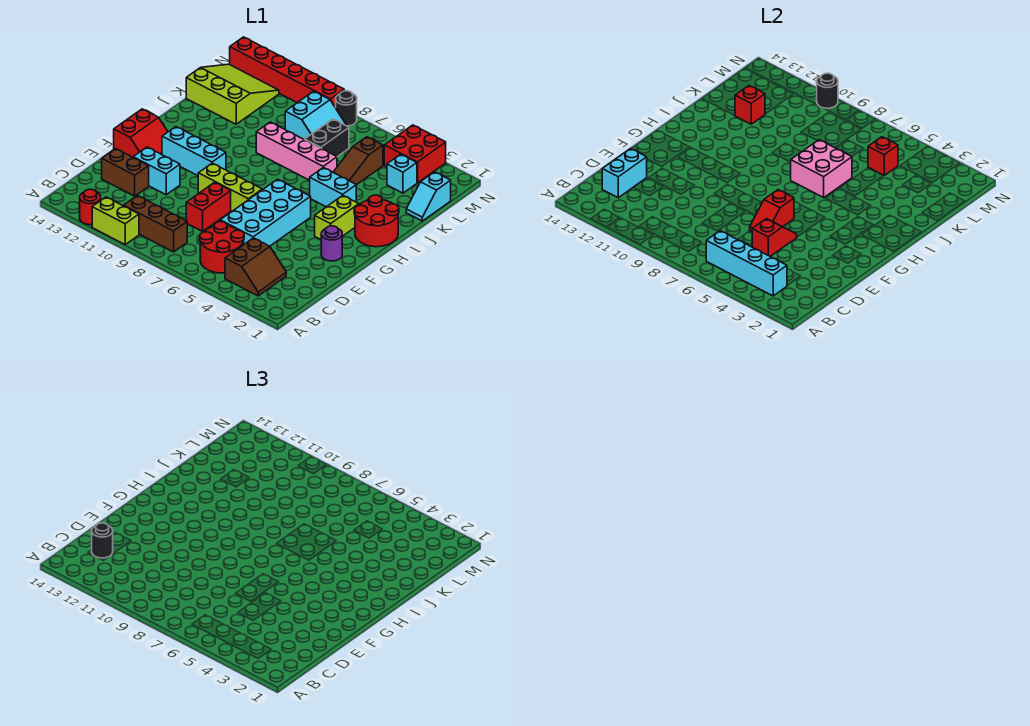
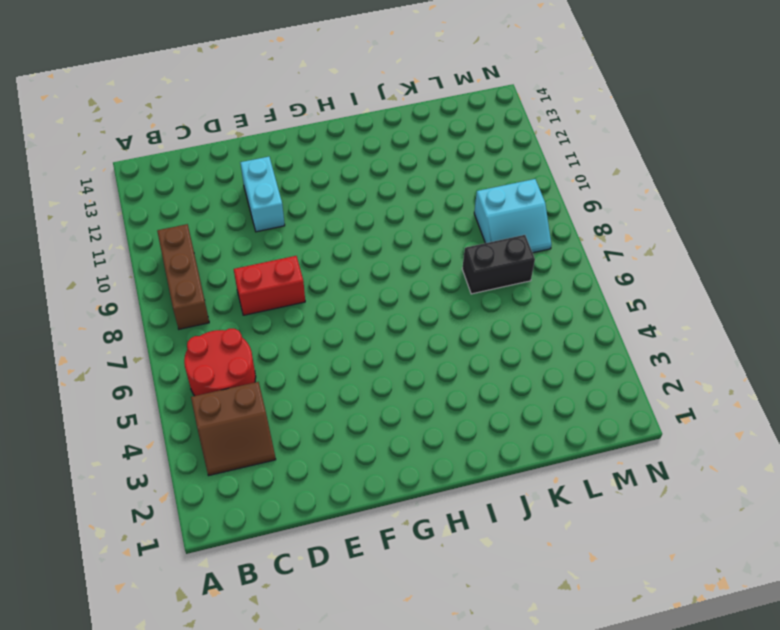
none -> lime 1x2 brick [92,197,139,244]
none -> red 1x1 round brick [80,189,101,225]
none -> cyan 2x4 brick [220,179,311,246]
none -> brown 1x2 brick [102,149,149,196]

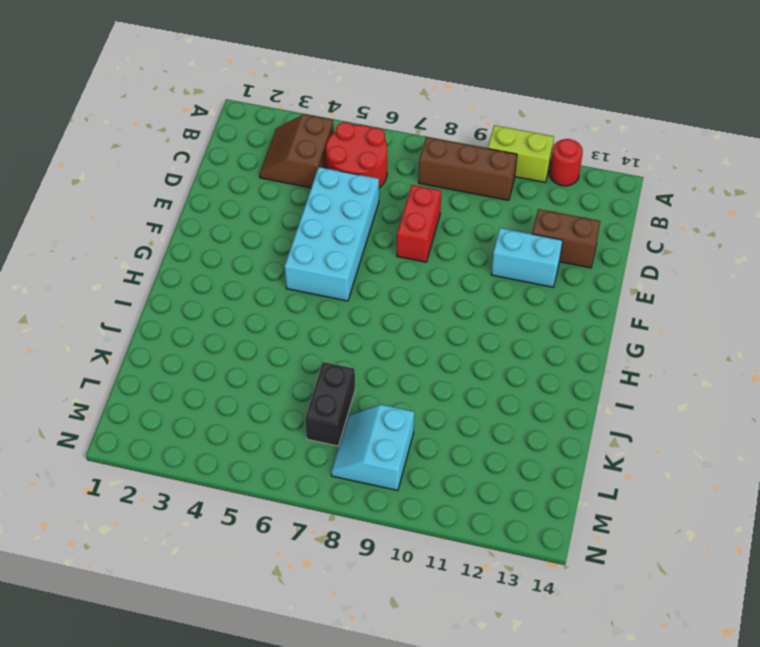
none -> purple 1x1 round brick [321,226,342,261]
none -> lime 1x3 brick [198,163,262,211]
none -> red 2x2 slope [114,109,168,157]
none -> lime 1x2 brick [315,195,359,239]

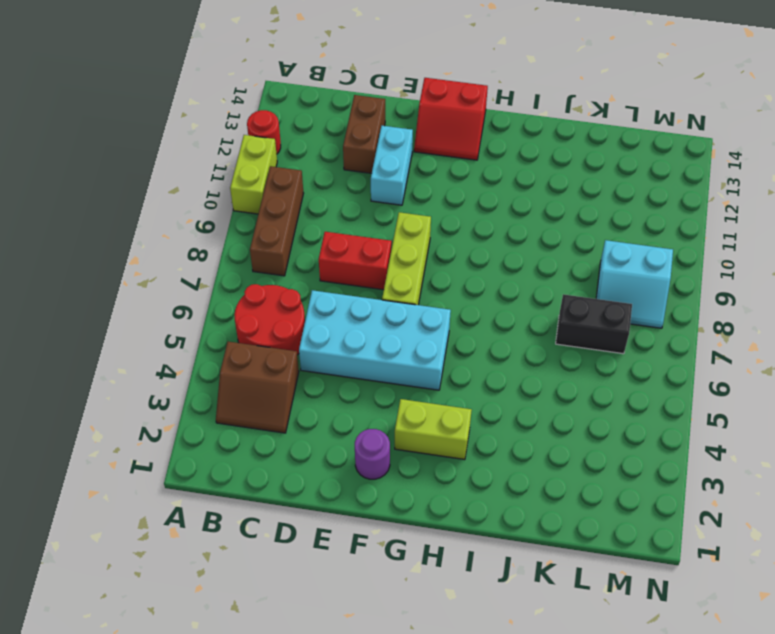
none -> cyan 1x3 brick [162,127,226,176]
none -> red 2x2 round brick [354,195,399,247]
none -> cyan 1x2 brick [310,167,356,207]
none -> brown 1x3 slope [333,137,383,185]

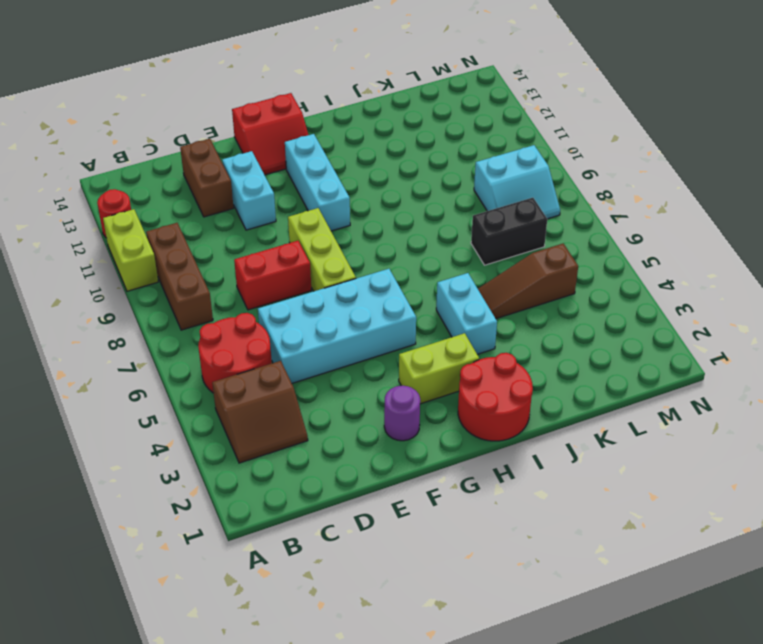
none -> pink 1x4 brick [256,122,337,180]
none -> cyan 1x2 slope [406,172,451,221]
none -> lime 3x3 slope [186,64,279,124]
none -> cyan 1x1 brick [387,154,417,193]

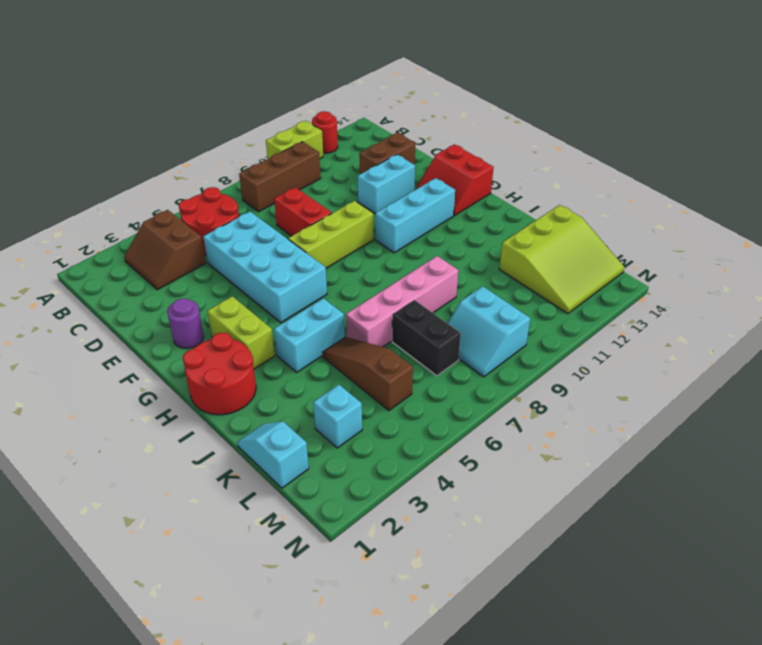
none -> red 2x2 brick [384,125,446,183]
none -> black 1x1 round brick [336,91,357,126]
none -> red 1x6 brick [230,37,344,108]
none -> cyan 1x4 brick [706,231,787,296]

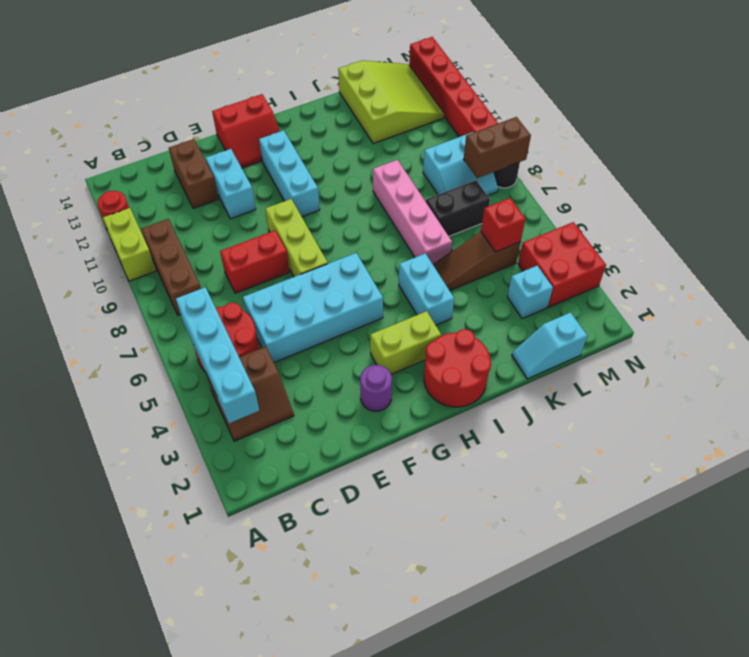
brown 1x2 brick [463,117,531,178] -> none
none -> cyan 1x2 brick [602,148,647,198]
none -> red 1x2 slope [752,219,797,257]
none -> red 1x2 slope [750,190,794,231]
none -> pink 2x2 brick [791,140,852,197]

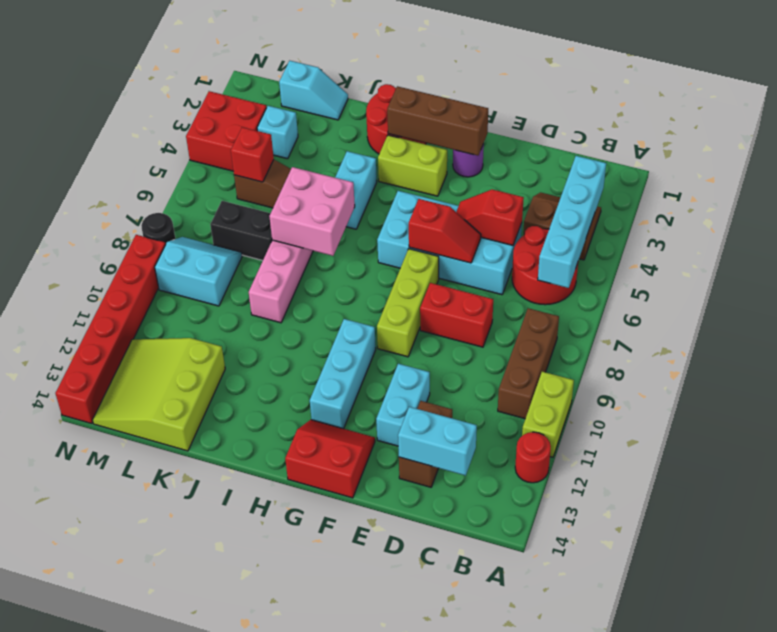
brown 1x3 brick [387,86,488,156] -> none
none -> red 1x1 brick [735,86,765,124]
none -> black 1x1 round brick [817,73,838,108]
none -> black 1x1 round brick [92,523,113,558]

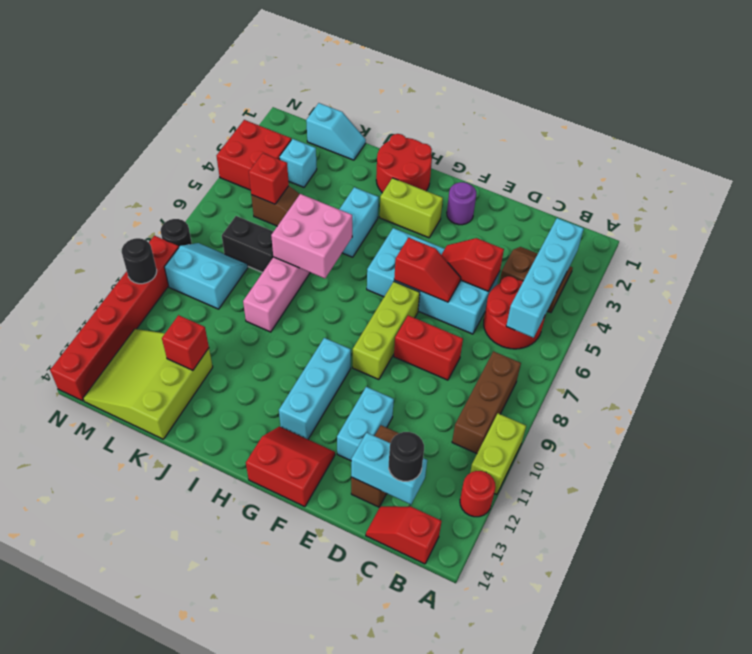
red 1x2 slope [366,506,441,564] -> none

